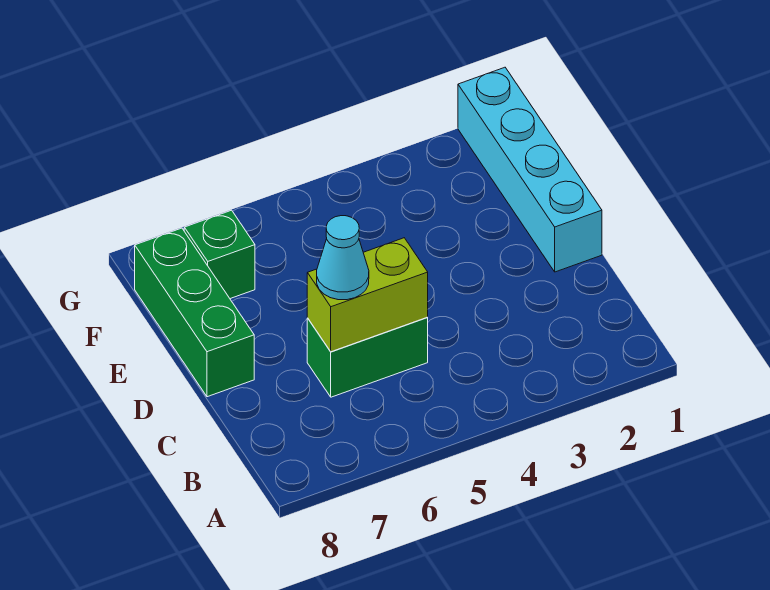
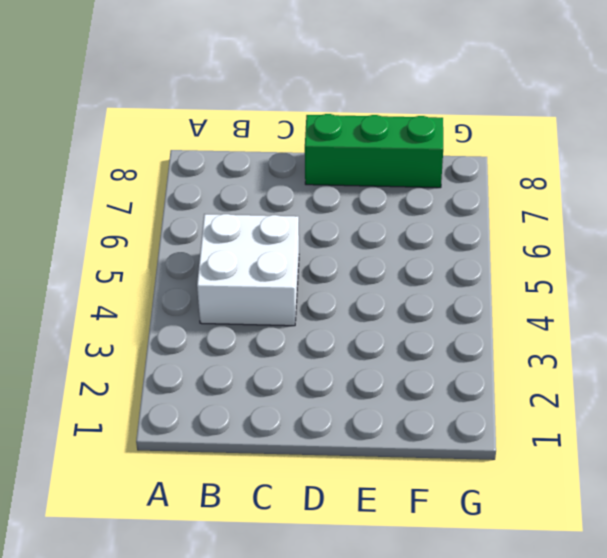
white 2x2 brick [197,214,299,326] -> green 1x2 brick [307,318,428,397]
none -> cyan 1x4 brick [458,67,602,272]
none -> green 1x1 brick [184,210,255,299]

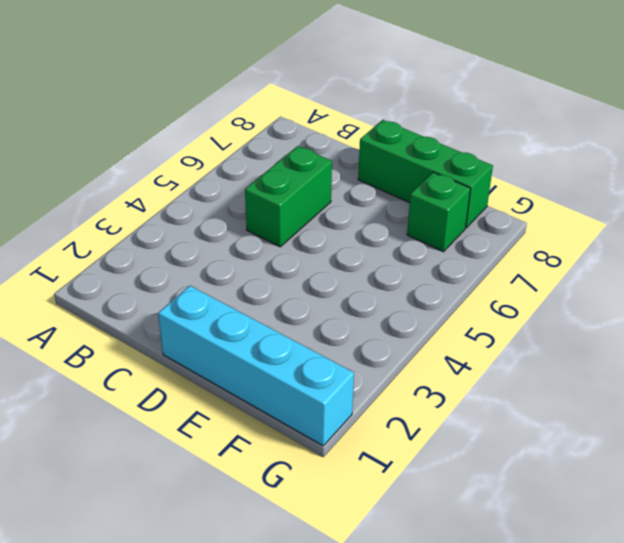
none -> lime 1x2 brick [307,238,428,352]
none -> cyan 1x1 cone [317,216,369,300]

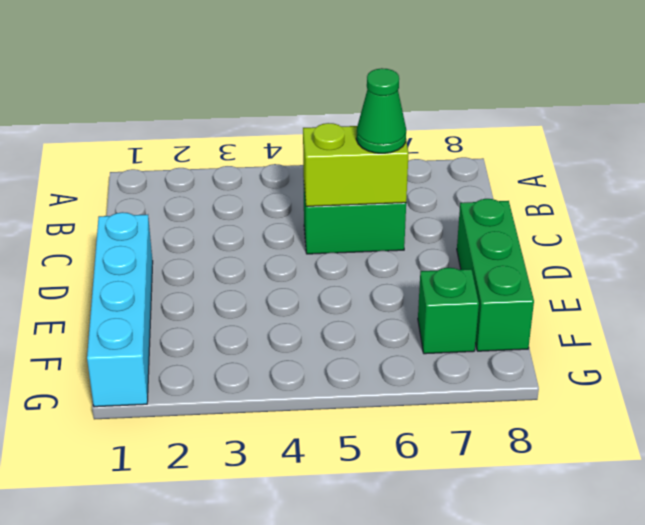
green 1x1 cone [356,68,406,153] -> cyan 1x1 cone [317,216,369,300]

